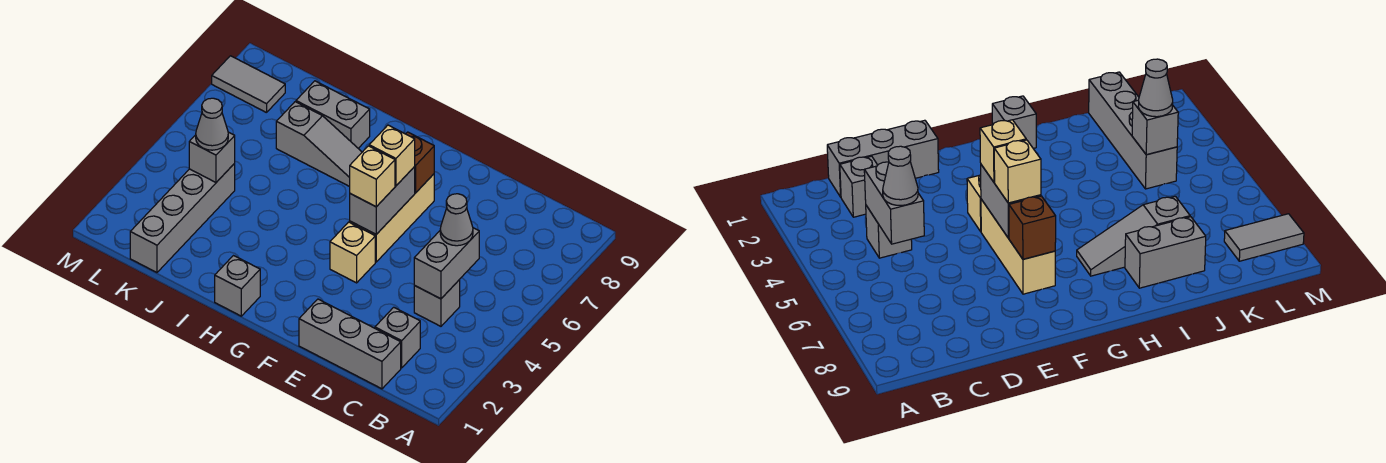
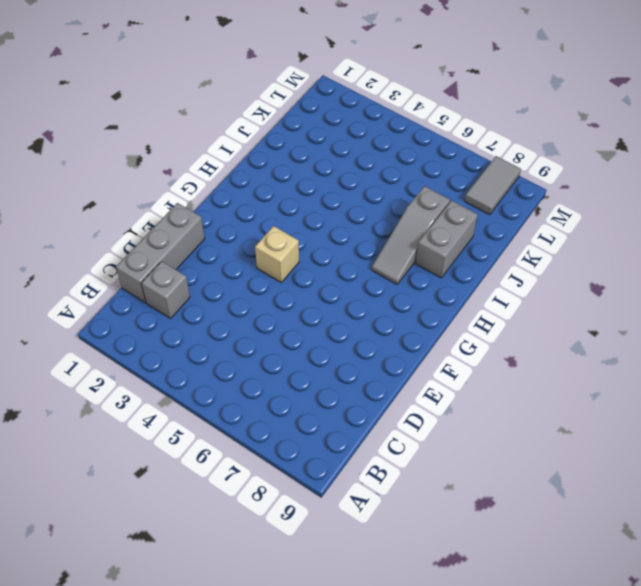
none -> grey 1x1 brick [414,280,460,326]
none -> tan 1x3 brick [350,174,434,262]
none -> grey 1x1 brick [215,256,260,316]

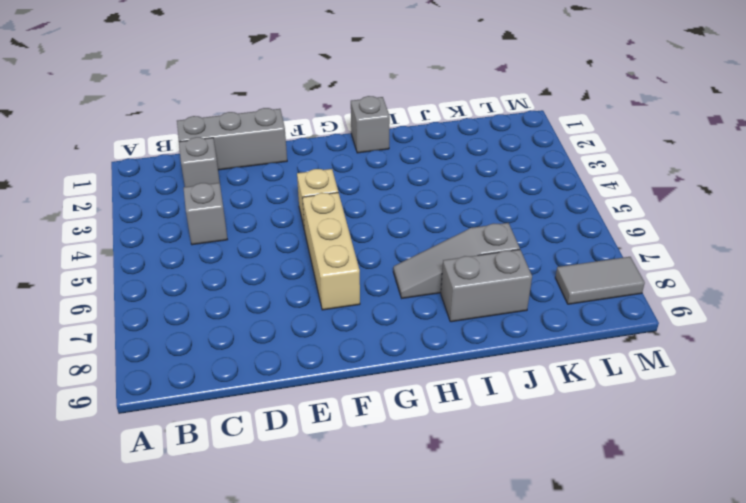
none -> grey 1x4 brick [130,164,235,272]
none -> grey 1x2 brick [414,228,479,299]
none -> grey 1x2 brick [350,167,415,234]

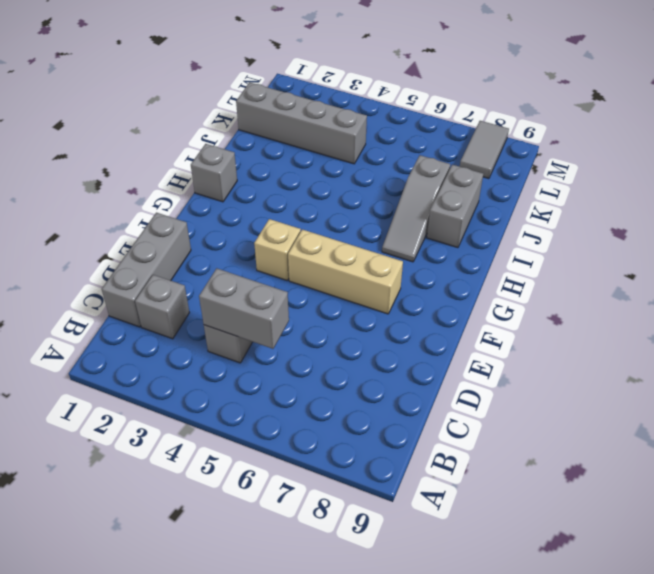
none -> grey 1x2 brick [350,167,415,234]
none -> brown 1x1 brick [406,132,434,193]
none -> grey 1x1 brick [189,132,235,182]

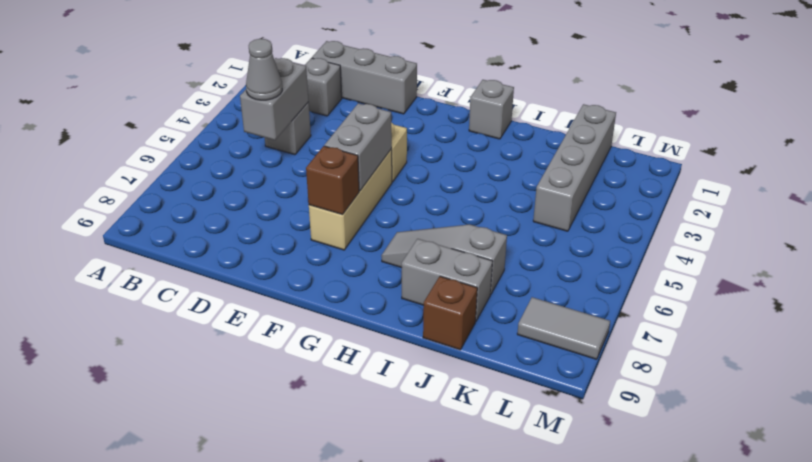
brown 1x1 brick [423,276,477,350] -> none
none -> grey 1x1 brick [189,132,235,182]
none -> tan 1x1 brick [350,146,395,207]
none -> tan 1x1 brick [369,125,415,186]

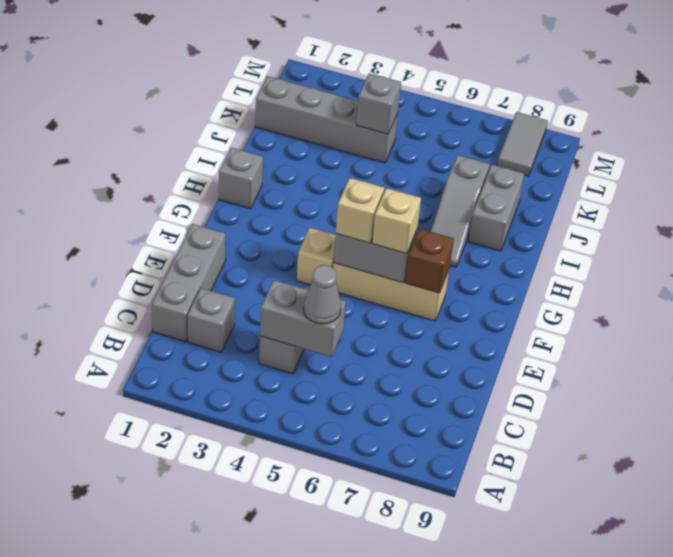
none -> grey 1x1 cone [196,98,228,150]

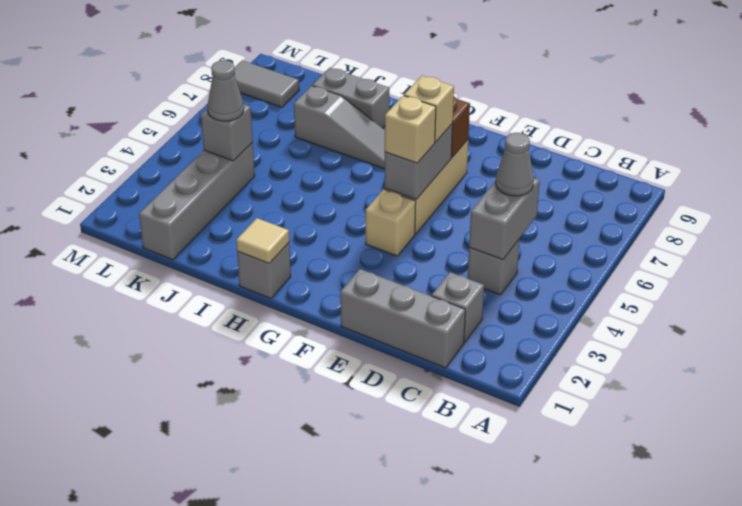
tan 1x1 tile [236,218,289,263] -> none

